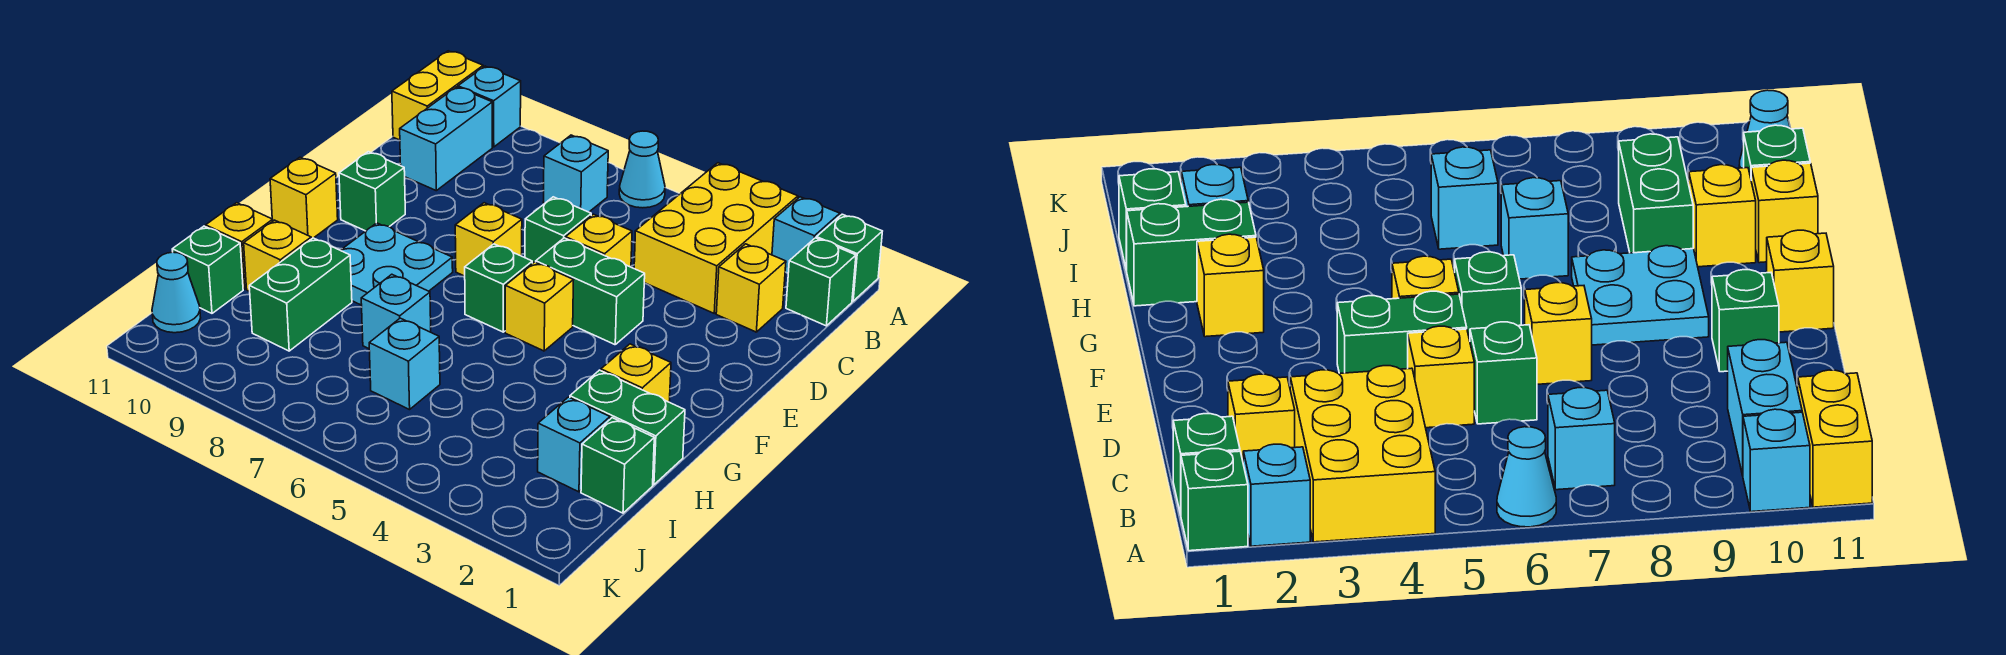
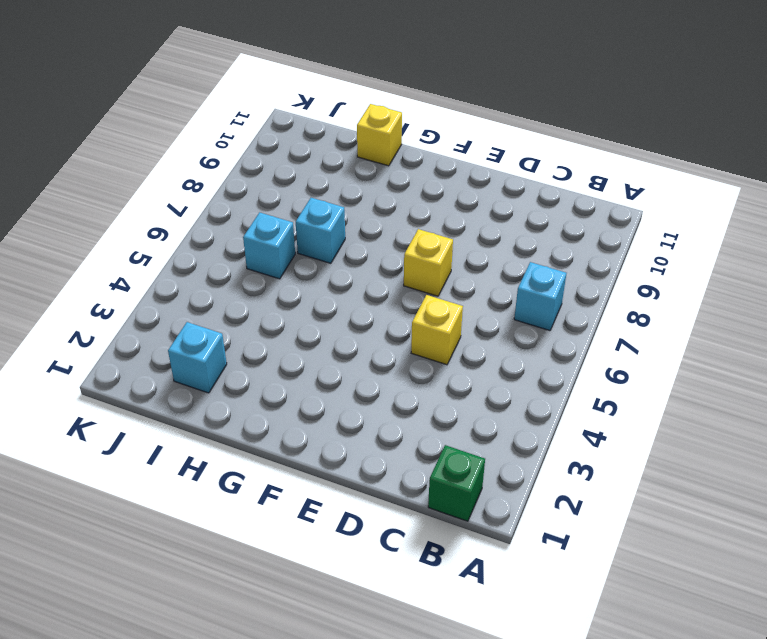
none -> green 1x1 brick [816,214,882,301]
none -> cyan 1x1 brick [772,197,840,273]
none -> yellow 2x3 brick [634,163,798,313]
none -> cyan 1x1 cone [619,131,665,208]

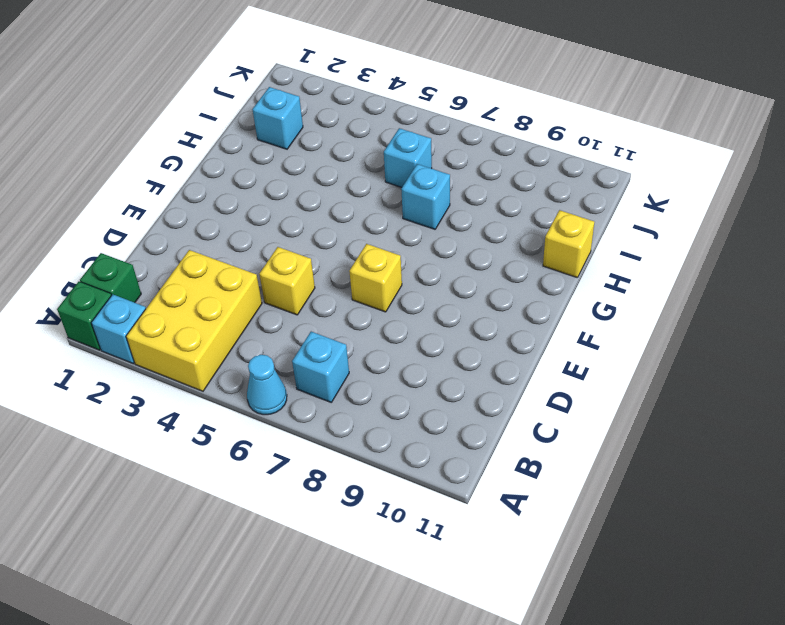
none -> cyan 1x1 brick [458,66,521,147]
none -> yellow 1x2 brick [392,51,483,140]
none -> cyan 1x2 brick [400,87,492,191]
none -> yellow 1x1 brick [716,244,786,332]

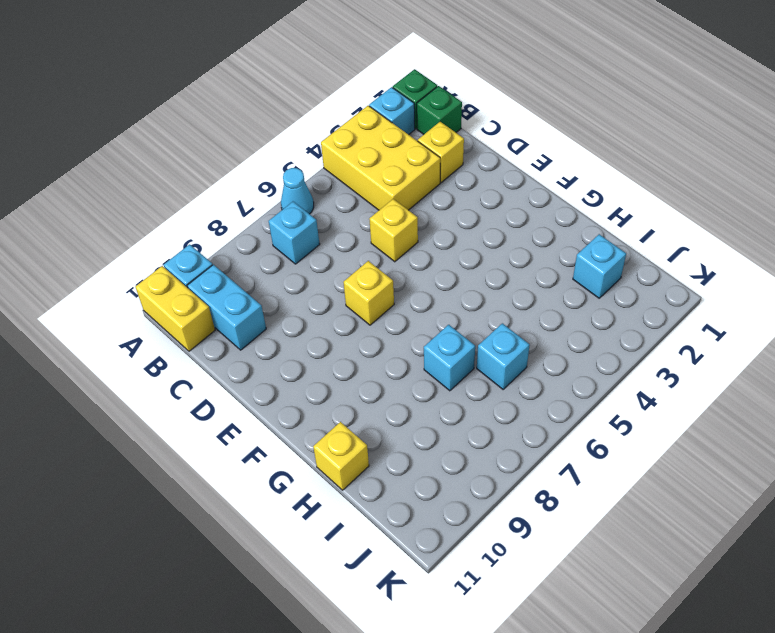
none -> green 1x1 brick [525,197,591,263]
none -> green 1x2 brick [536,238,645,345]
none -> green 1x1 brick [339,152,405,231]
none -> yellow 1x1 brick [505,262,573,351]

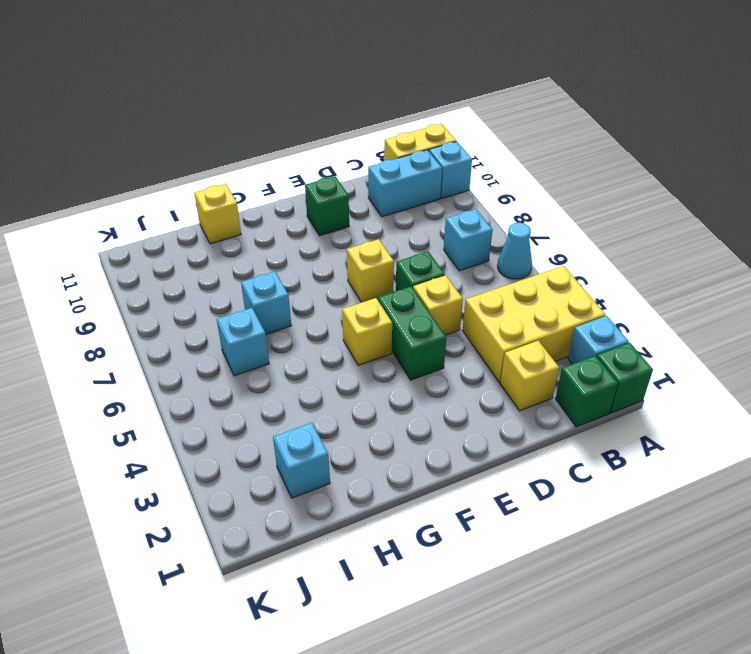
none -> green 1x1 brick [465,244,532,332]
none -> cyan 2x2 plate [341,223,453,305]
none -> yellow 1x1 brick [270,157,338,239]
none -> yellow 1x1 brick [601,344,671,402]

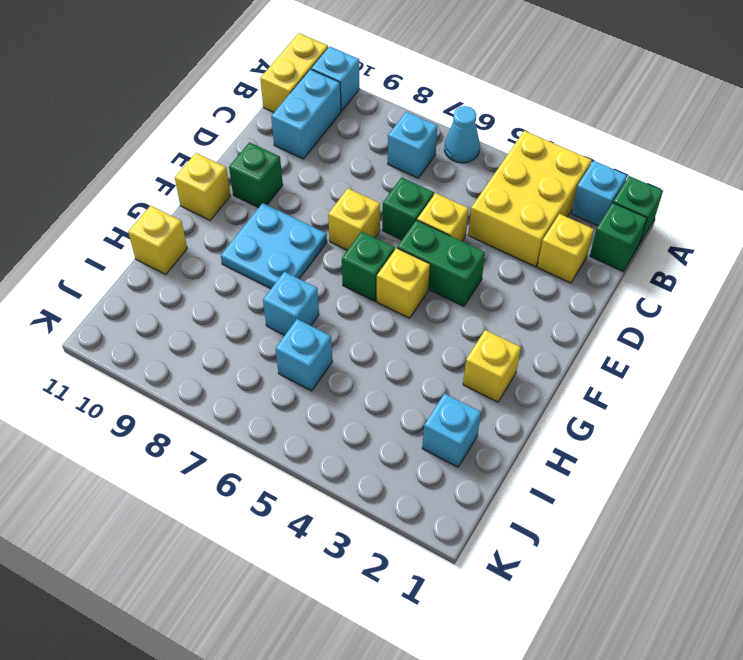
none -> green 1x2 brick [570,370,685,485]
none -> green 1x2 brick [249,238,352,351]
none -> yellow 1x1 brick [244,220,311,292]
none -> green 1x1 brick [581,418,654,513]

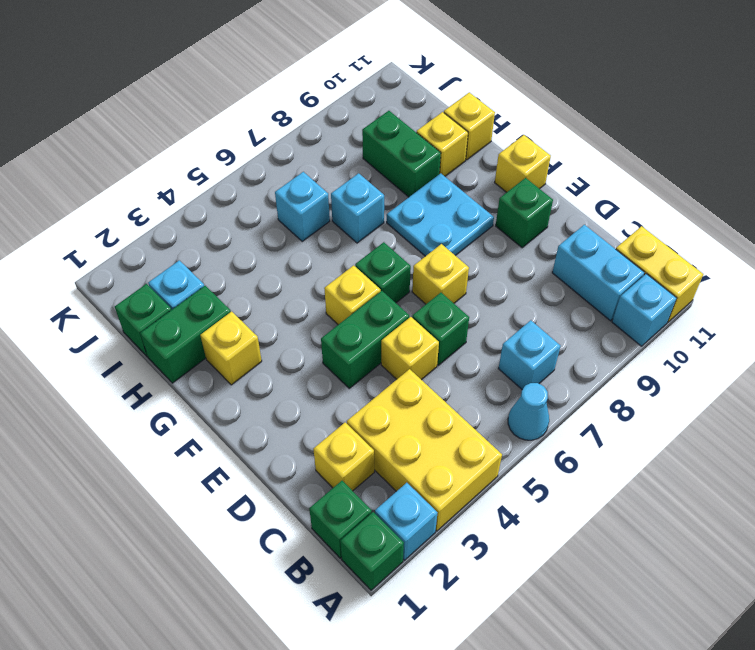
none -> green 1x1 brick [172,226,243,313]
none -> cyan 1x1 cone [152,252,201,333]

